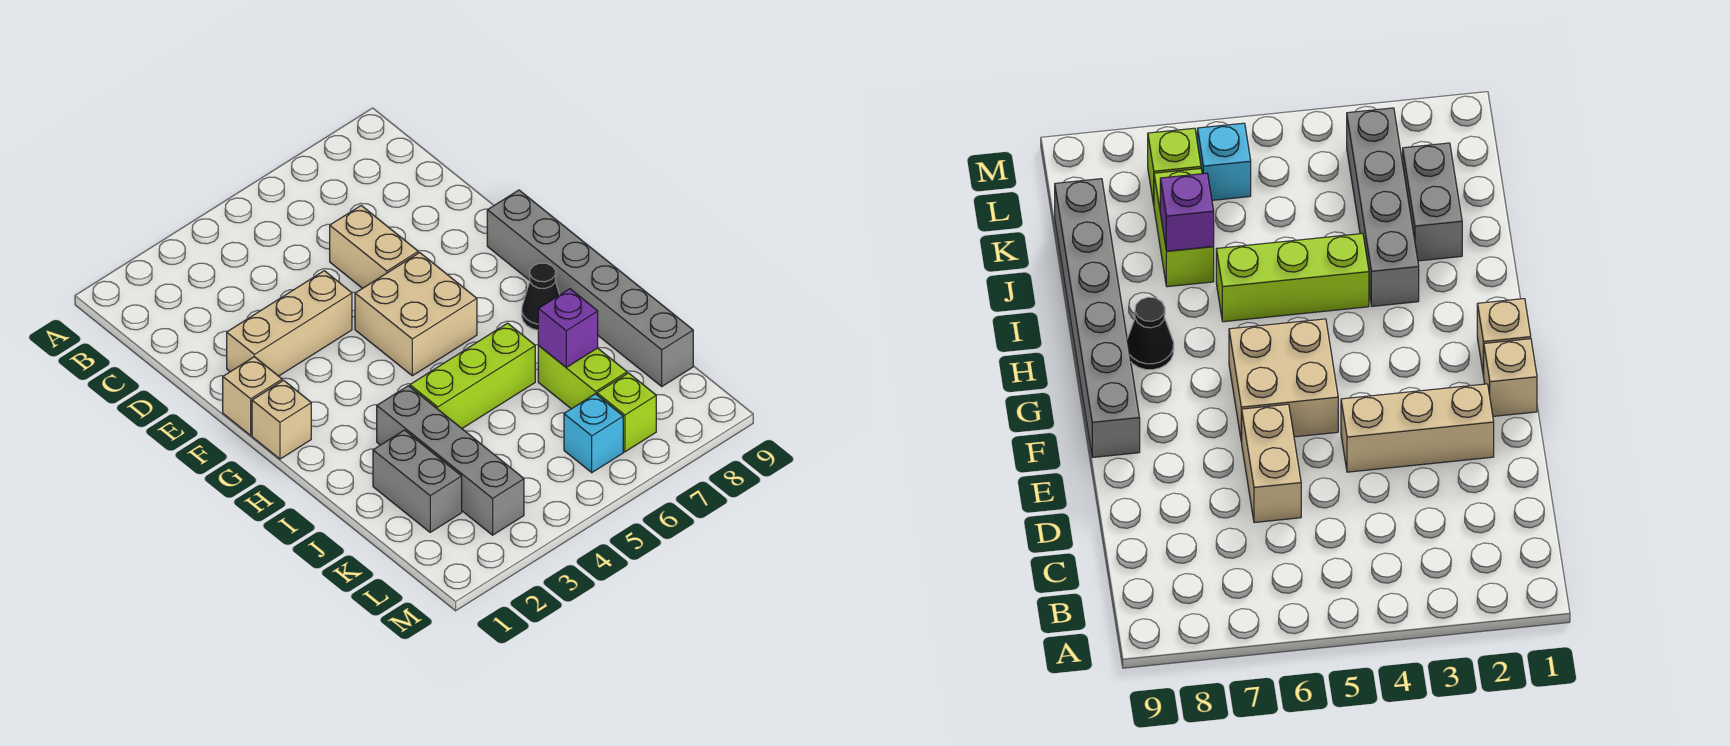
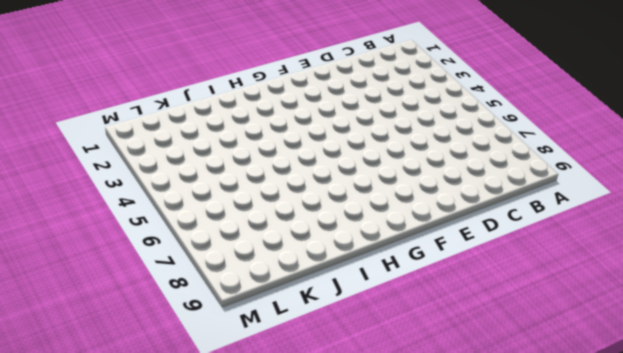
none -> tan 1x2 brick [330,206,418,288]
none -> tan 1x3 brick [227,271,352,376]
none -> tan 1x1 brick [223,357,282,435]

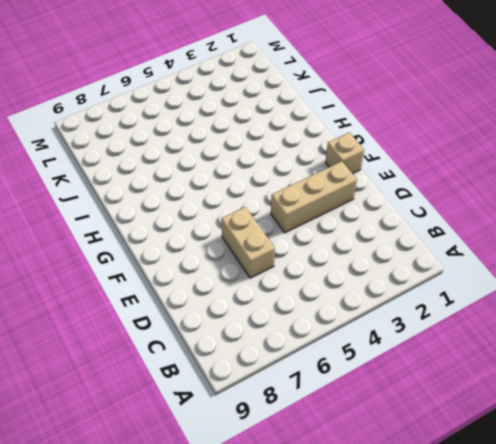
none -> tan 2x2 brick [355,253,477,376]
none -> grey 1x6 brick [487,190,693,386]
none -> tan 1x1 brick [252,380,311,459]

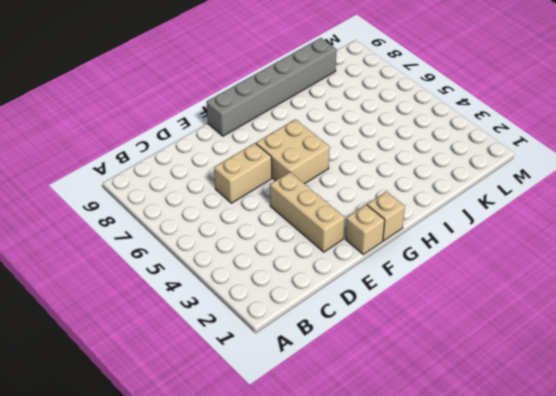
none -> black 1x1 cone [522,263,559,330]
none -> grey 1x4 brick [377,386,524,535]
none -> lime 1x3 brick [410,323,535,428]

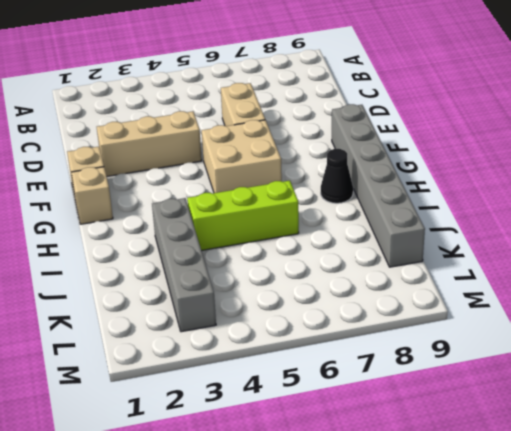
none -> grey 1x2 brick [373,430,462,532]
none -> lime 1x2 brick [538,346,627,409]
none -> cyan 1x1 brick [564,394,623,473]

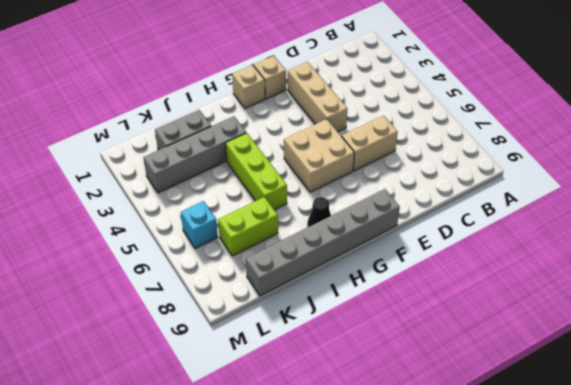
none -> lime 1x1 brick [597,373,656,452]
none -> purple 1x1 brick [538,289,598,367]

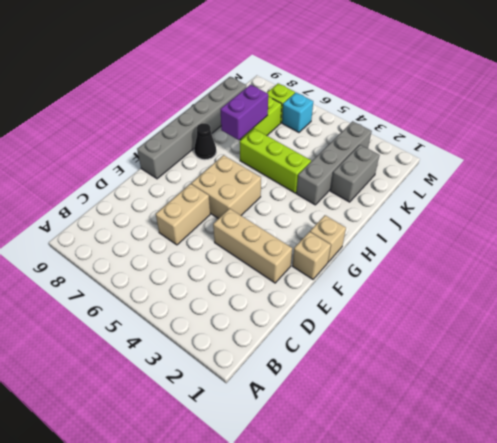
purple 1x2 brick [220,85,268,140] -> purple 1x1 brick [538,289,598,367]

